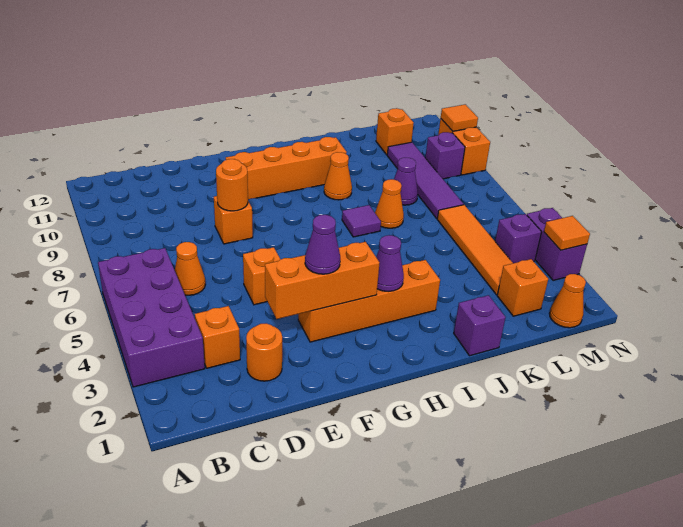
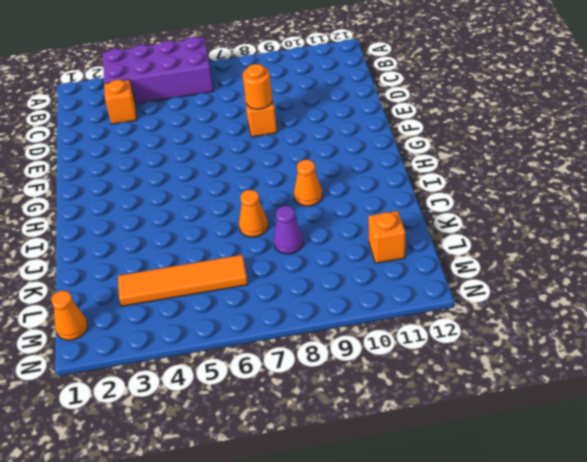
none -> orange 1x1 cone [175,242,205,295]
none -> orange 1x1 round brick [246,323,282,381]
none -> orange 1x1 brick [243,247,281,305]

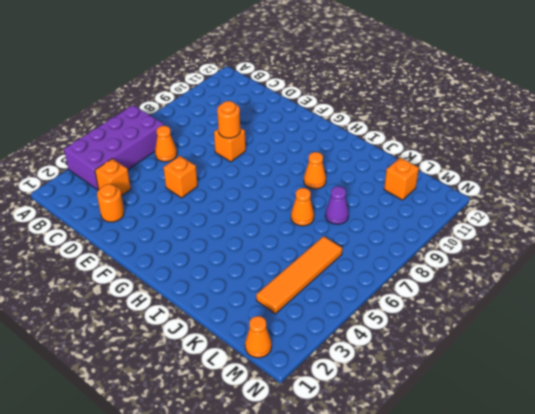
none -> orange 1x4 brick [298,260,440,342]
none -> orange 1x4 brick [226,137,347,199]
none -> purple 1x1 tile [342,205,381,237]

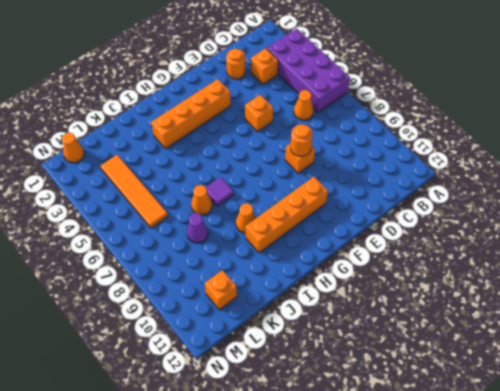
none -> purple 1x1 brick [454,295,506,356]
none -> orange 1x1 brick [497,259,548,316]
none -> purple 1x4 tile [387,142,464,218]

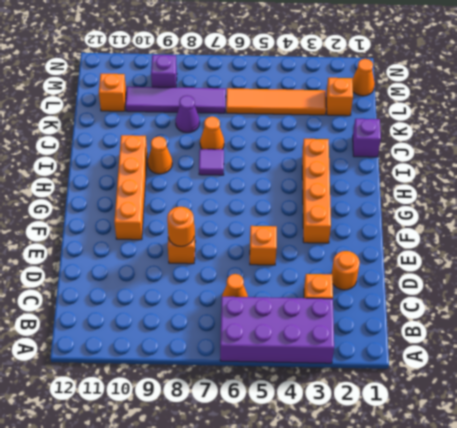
none -> purple 1x1 brick [495,214,541,263]
none -> purple 1x2 brick [527,208,587,281]
none -> orange 1x2 brick [438,119,490,175]

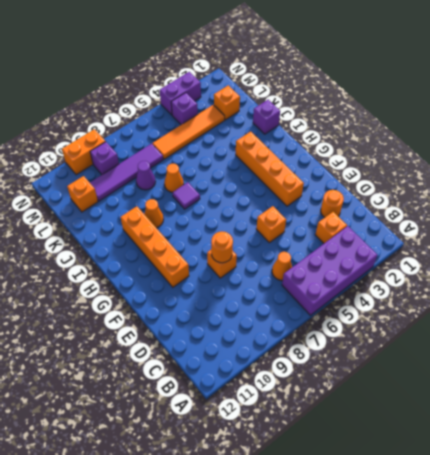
none -> orange 1x1 cone [549,274,586,328]
none -> orange 1x3 brick [265,242,380,319]
none -> purple 1x1 cone [376,235,404,291]

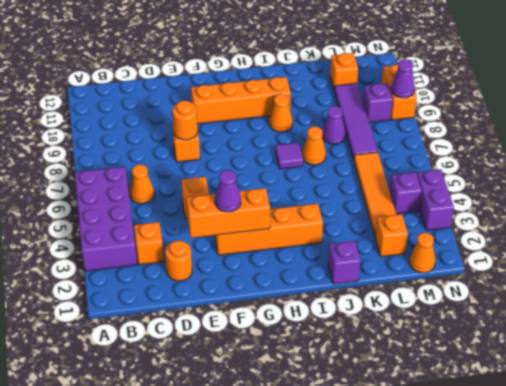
purple 1x1 cone [391,59,415,98] -> purple 1x1 cone moved to [376,235,404,291]
none -> orange 1x1 tile [544,216,590,250]
none -> orange 1x1 tile [441,104,478,131]

